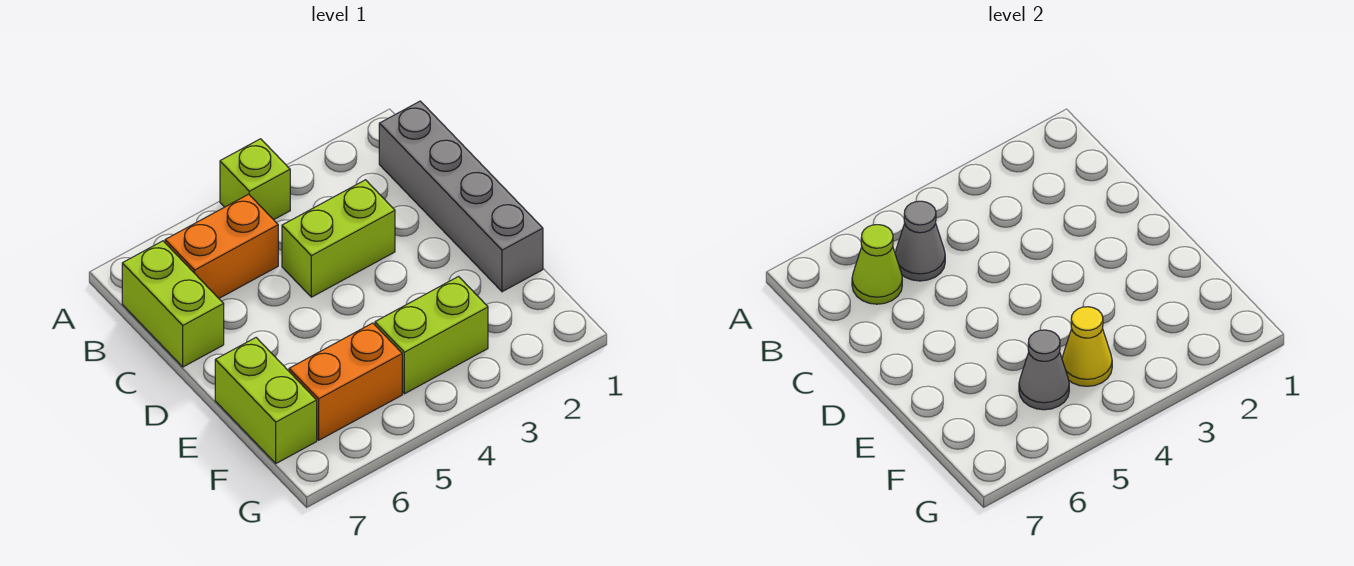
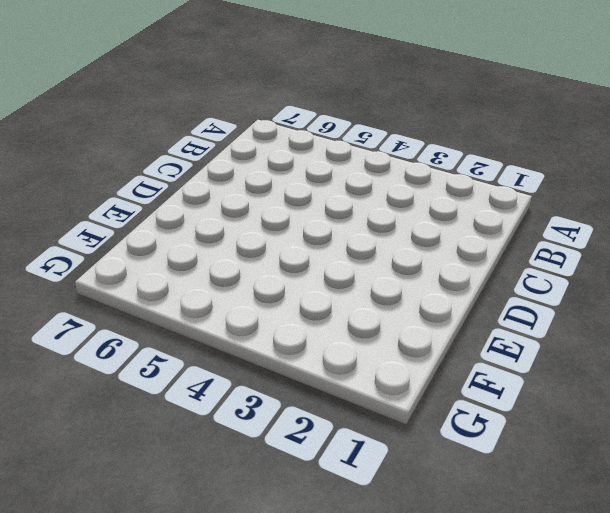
none -> lime 1x1 brick [220,139,290,220]
none -> grey 1x4 brick [379,101,543,292]
none -> orange 1x2 brick [165,194,278,298]

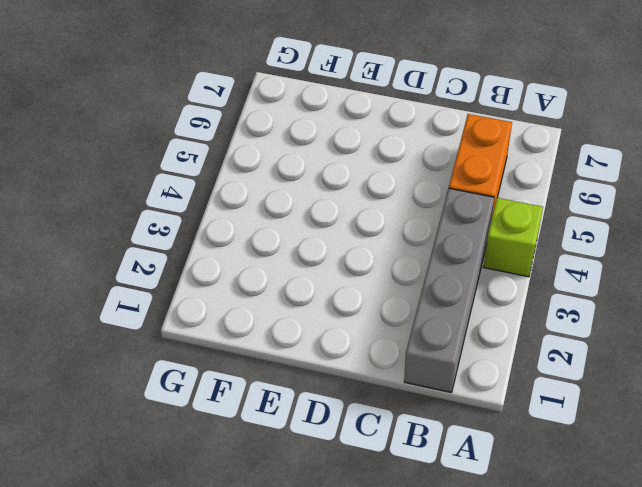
grey 1x4 brick [404,188,494,393] -> grey 1x4 brick turned to [379,101,543,292]
none -> lime 1x2 brick [122,241,224,367]
none -> lime 1x2 brick [282,180,395,297]
none -> lime 1x2 brick [215,338,317,463]

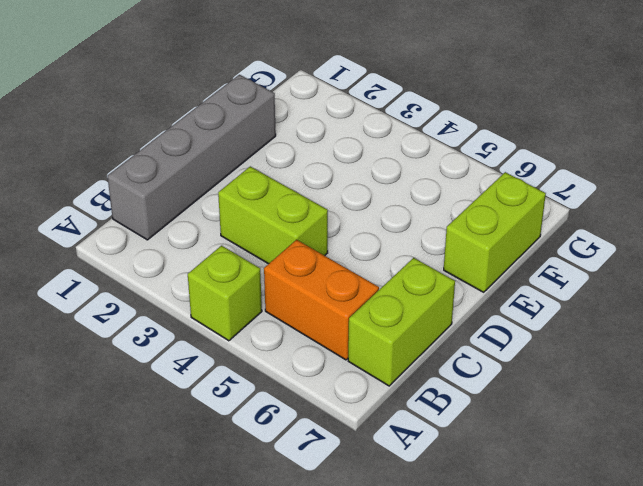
none -> lime 1x2 brick [375,277,488,394]
none -> orange 1x2 brick [289,323,402,440]
none -> grey 1x1 cone [895,201,945,281]

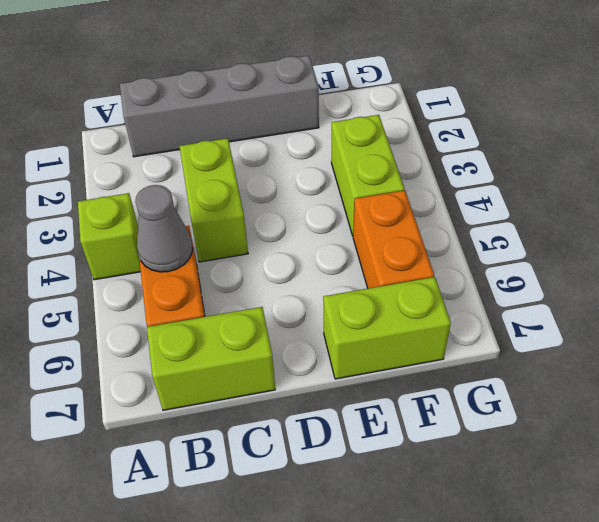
none -> lime 1x1 cone [852,225,902,304]
none -> yellow 1x1 cone [1062,307,1112,386]
none -> grey 1x1 cone [1019,330,1069,410]

